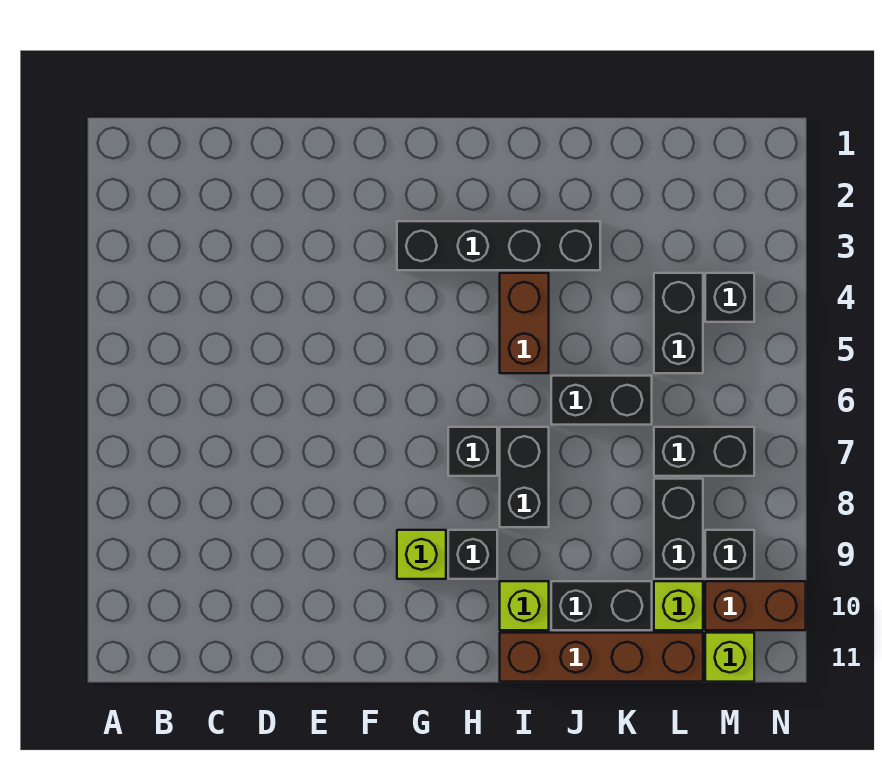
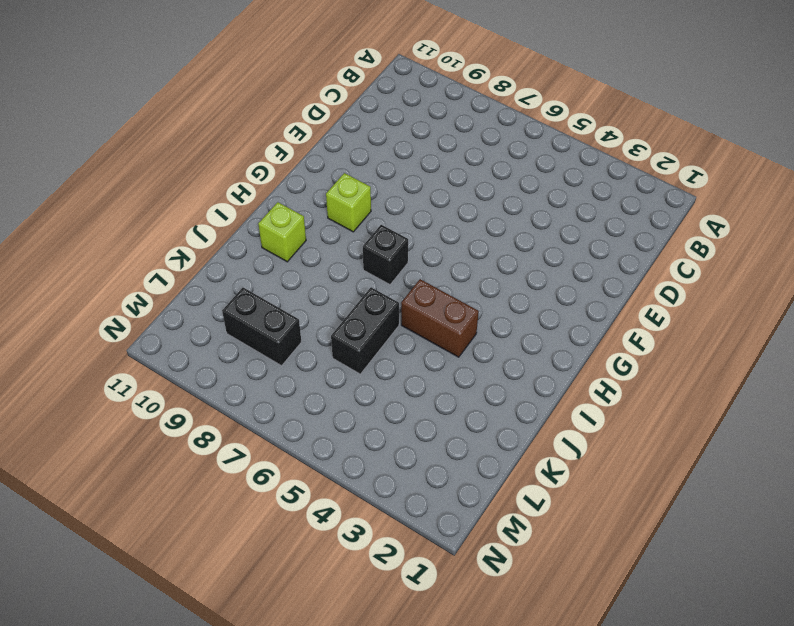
none -> black 1x4 brick [397,221,600,270]
none -> black 1x1 brick [448,530,497,579]
none -> black 1x2 brick [500,427,549,527]

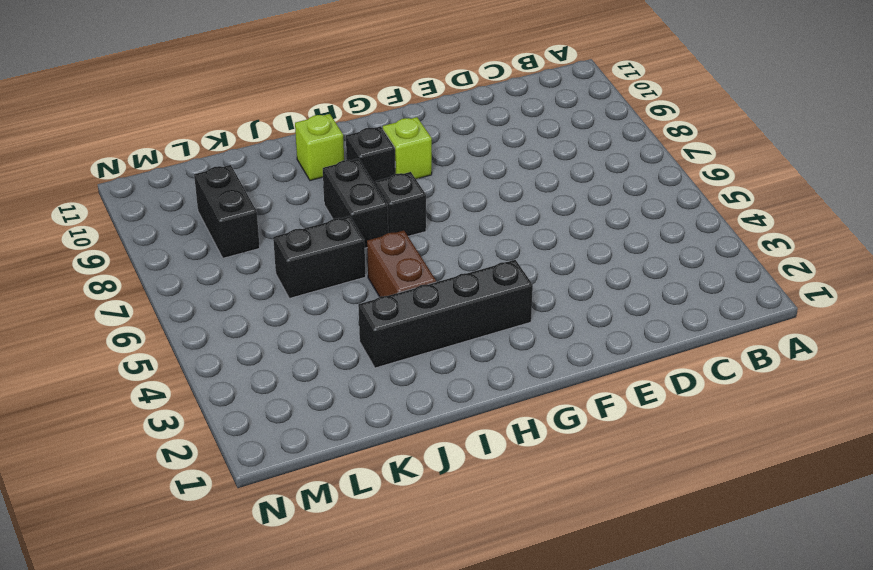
none -> brown 1x4 brick [500,633,703,682]
none -> black 1x2 brick [551,581,652,630]
none -> black 1x2 brick [654,273,703,373]

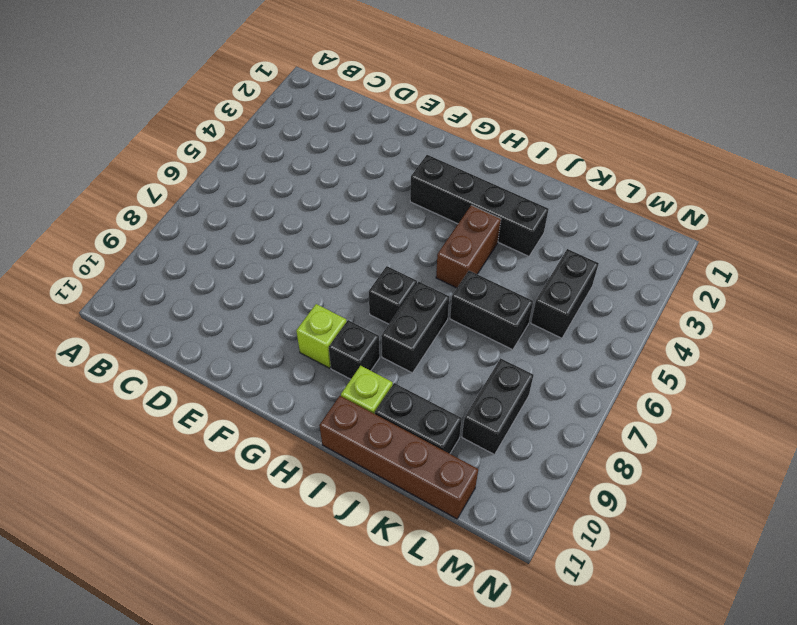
none -> black 1x2 brick [654,427,754,476]
none -> lime 1x1 brick [654,581,703,630]
none -> black 1x1 brick [705,273,754,322]

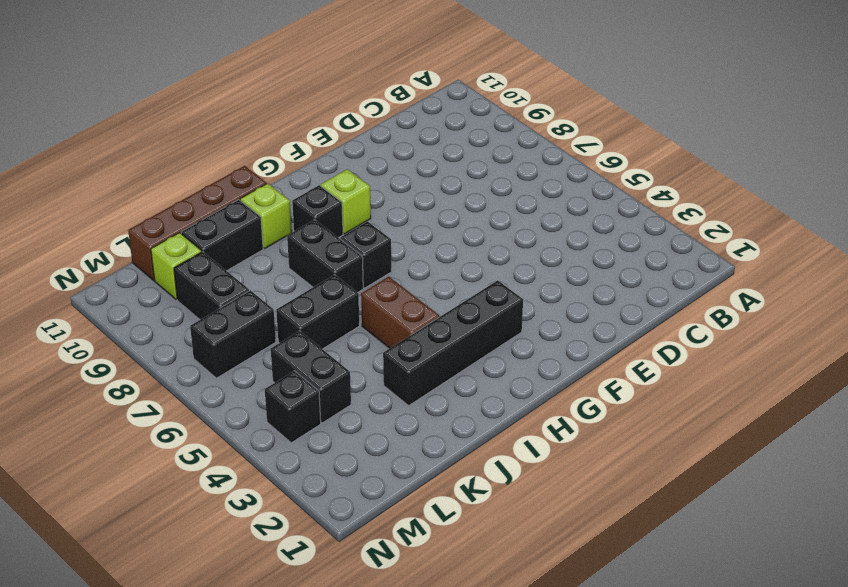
none -> black 1x1 brick [705,530,754,579]
none -> brown 1x2 brick [705,581,806,630]
none -> lime 1x1 brick [705,633,754,682]

